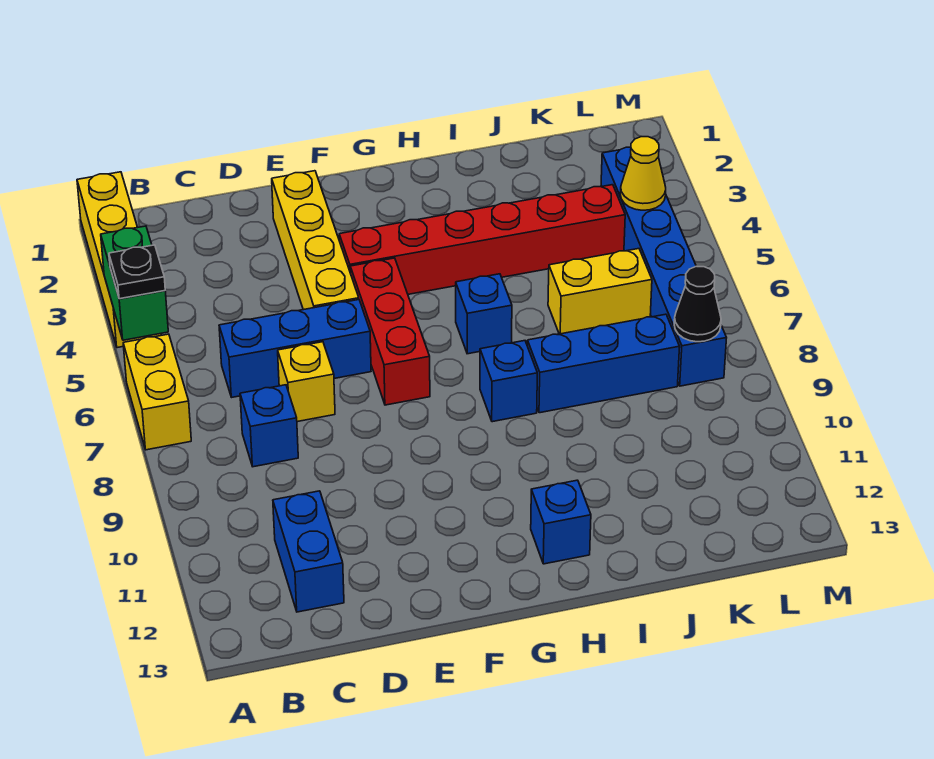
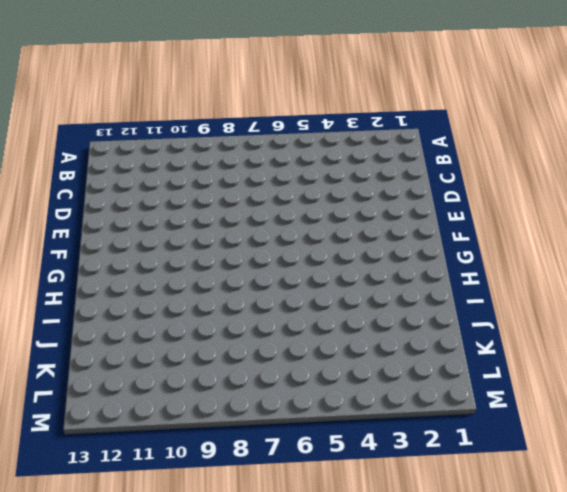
none -> yellow 1x4 brick [77,172,161,348]
none -> yellow 1x2 brick [123,334,191,450]
none -> blue 1x3 brick [219,300,371,397]

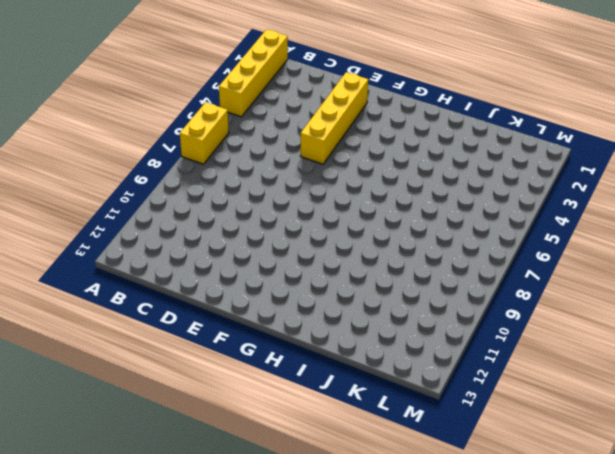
none -> blue 1x3 brick [219,300,371,397]
none -> blue 1x1 brick [240,385,298,467]
none -> blue 1x2 brick [273,491,344,612]

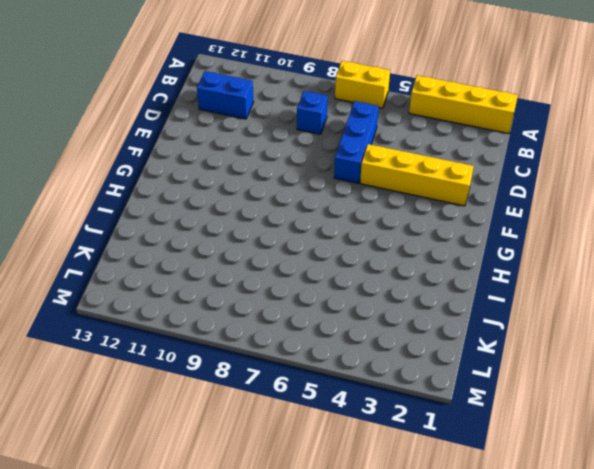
none -> yellow 1x1 brick [278,342,335,422]
none -> red 1x6 brick [339,185,625,294]
none -> red 1x3 brick [350,258,430,405]

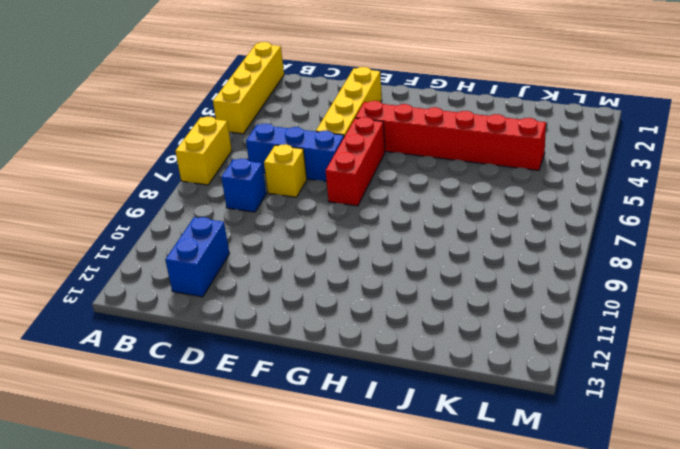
none -> blue 1x1 brick [456,274,512,354]
none -> blue 1x1 brick [480,341,537,422]
none -> blue 1x1 brick [531,480,591,564]

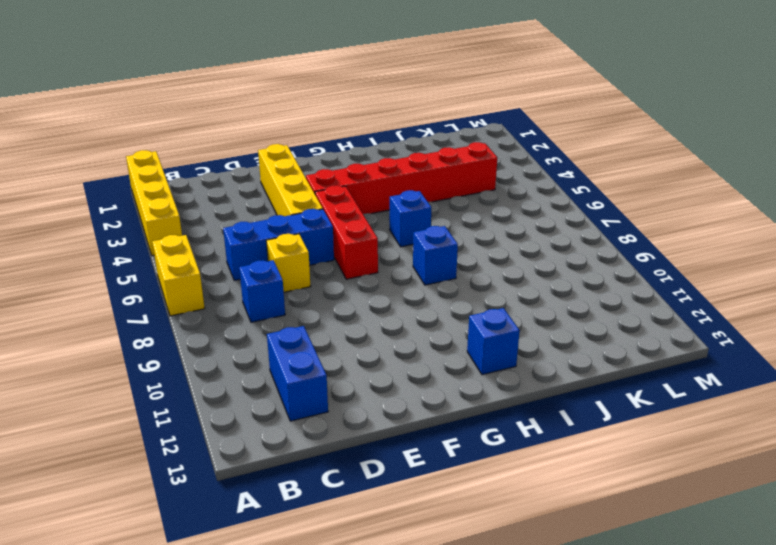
none -> blue 1x3 brick [527,314,680,413]
none -> yellow 1x2 brick [548,249,652,334]
none -> blue 1x6 brick [601,147,726,386]

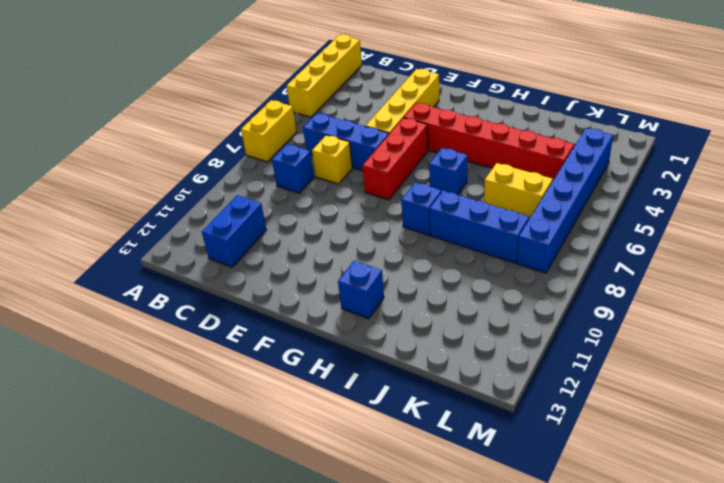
none -> green 1x2 brick [101,226,168,340]
none -> yellow 1x1 cone [620,137,666,210]
none -> black 1x1 cone [674,266,721,342]

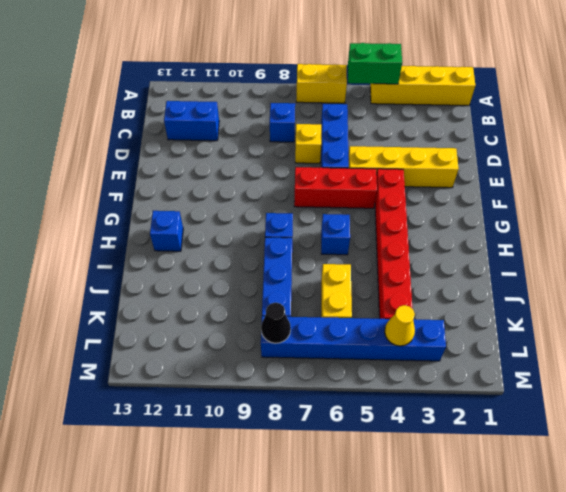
none -> black 1x1 plate [109,245,165,299]

